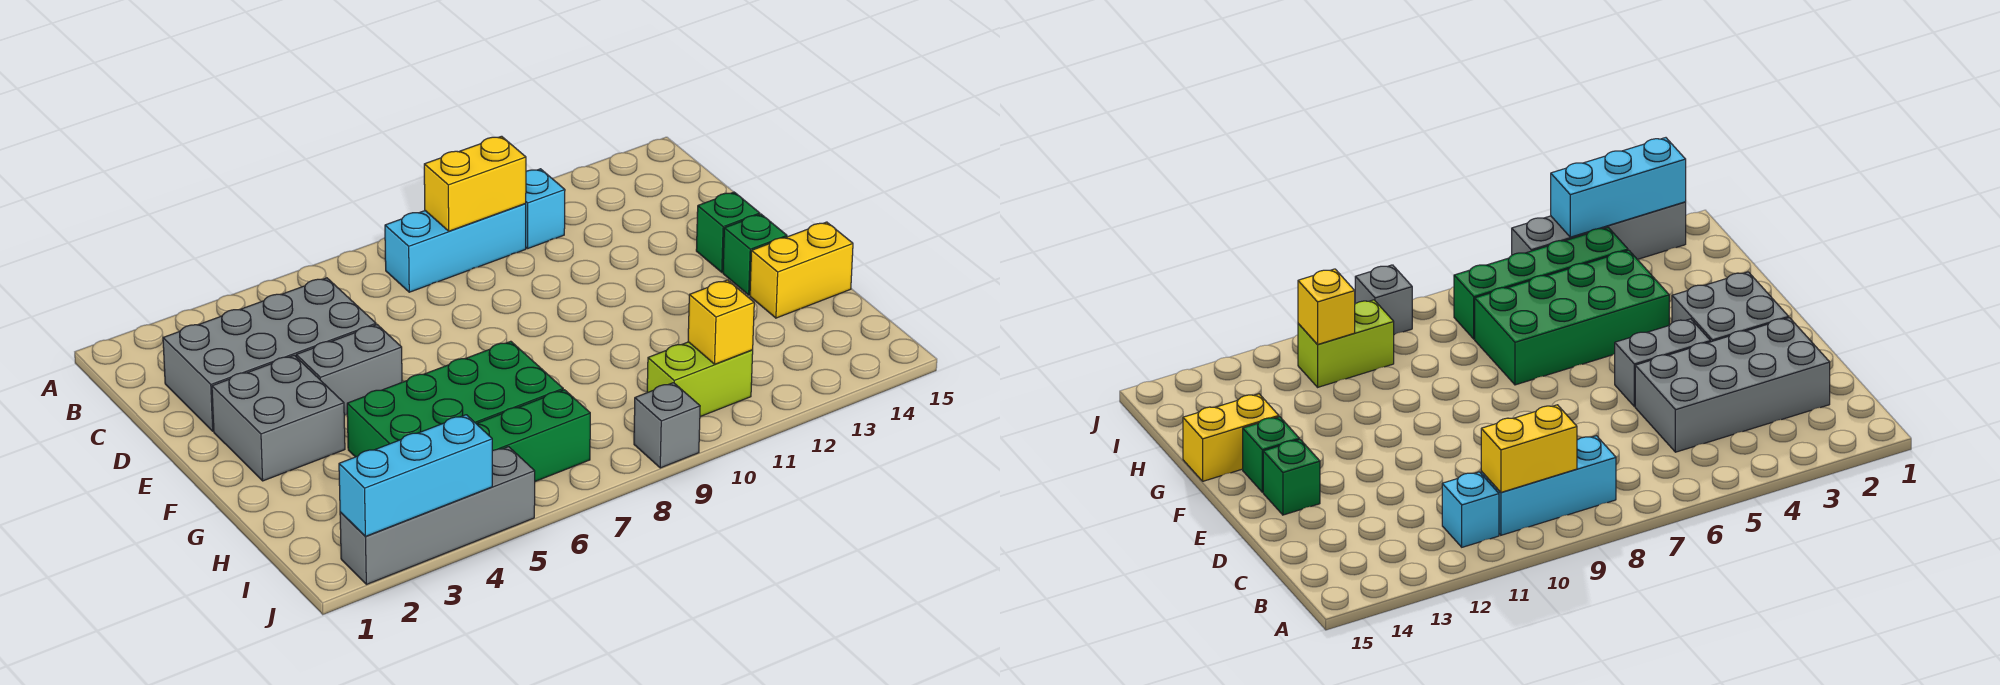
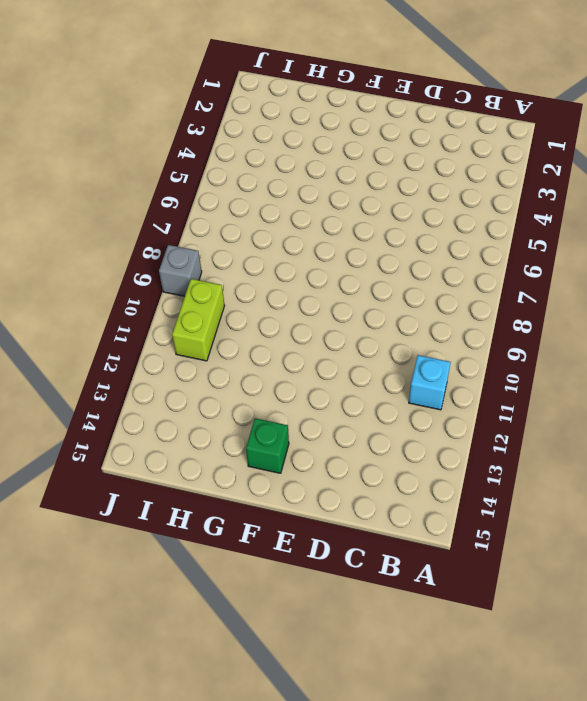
none -> cyan 1x3 brick [385,204,526,292]
none -> grey 2x4 brick [163,278,376,431]
none -> grey 2x2 brick [212,355,345,481]

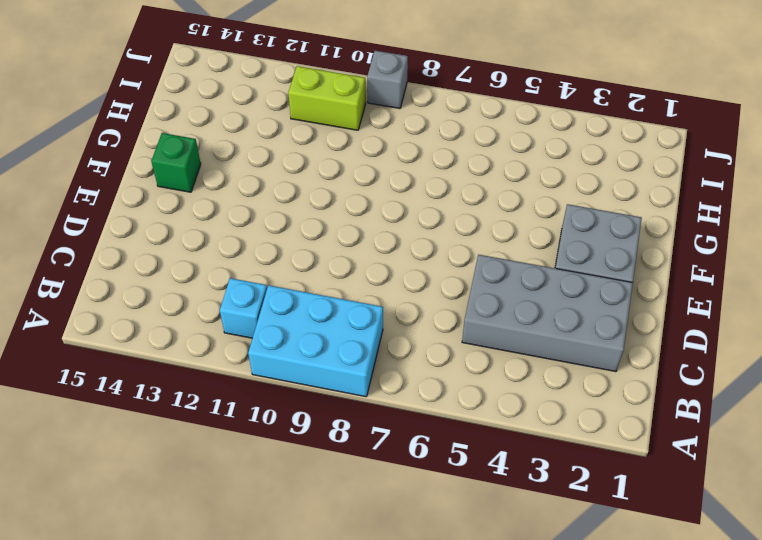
cyan 2x3 brick [248,285,383,397] -> cyan 1x3 brick [385,204,526,292]
none -> grey 1x2 brick [296,325,402,416]
none -> green 1x1 brick [696,192,760,272]
none -> green 2x4 brick [347,341,563,457]

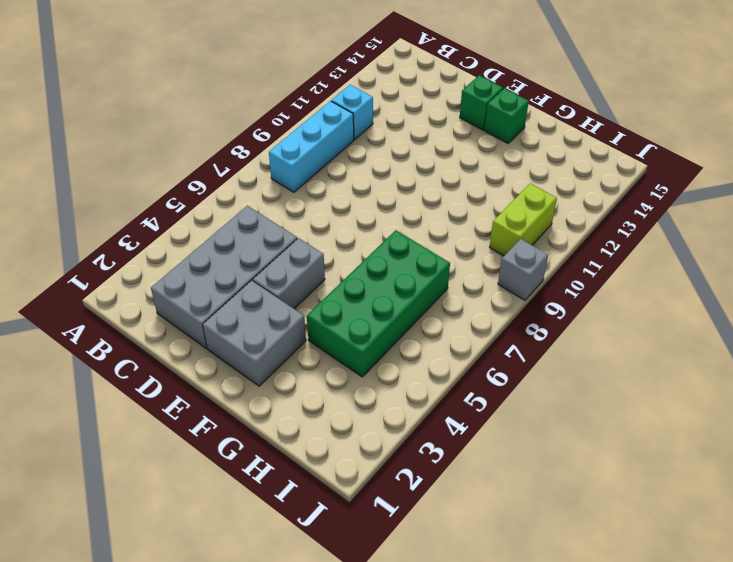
none -> yellow 1x2 brick [750,222,853,318]
none -> green 1x4 brick [477,390,590,482]
none -> grey 1x4 brick [340,447,535,584]

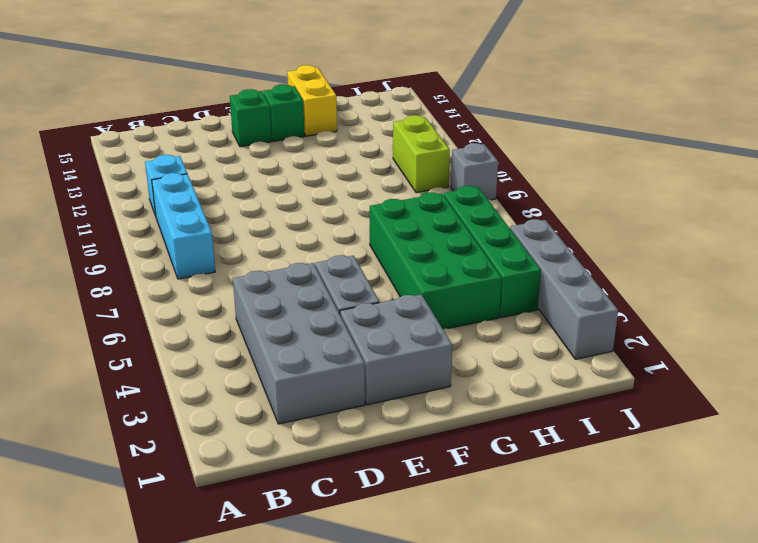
none -> yellow 1x2 brick [424,136,526,231]
none -> yellow 1x1 brick [688,280,754,364]
none -> cyan 1x3 brick [339,415,492,536]

